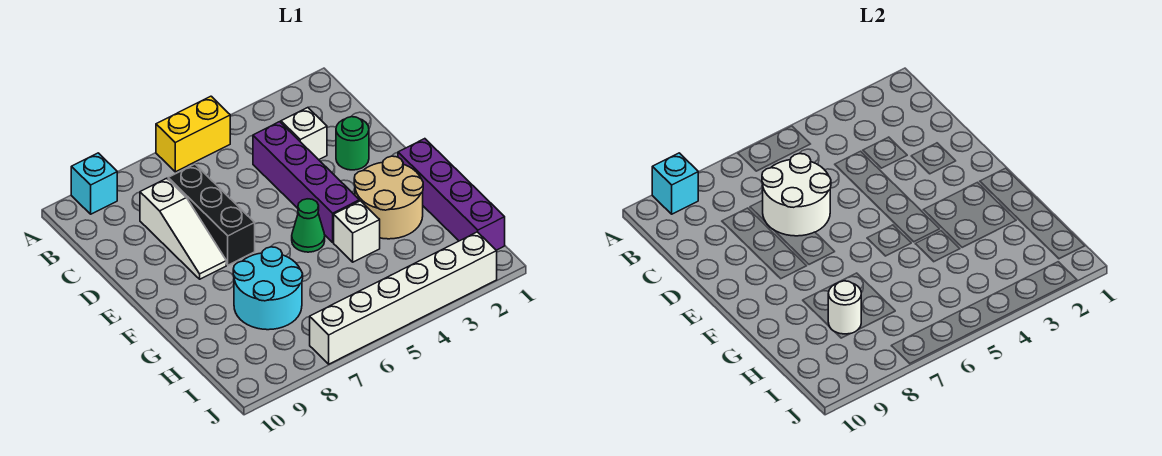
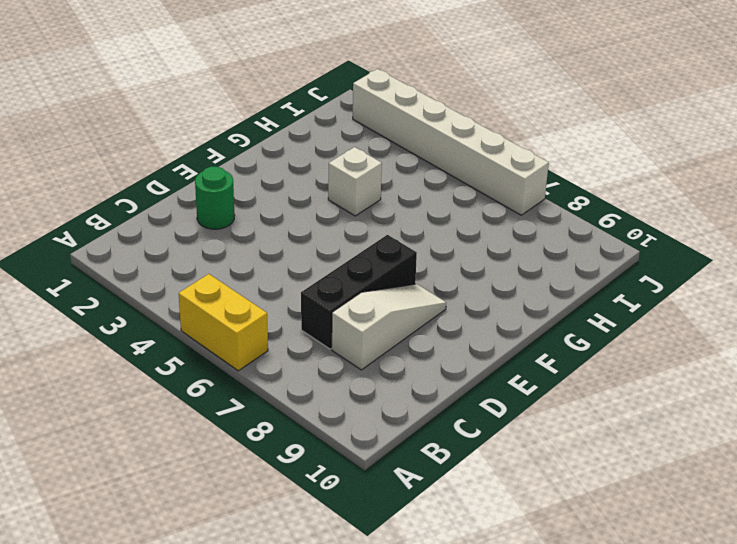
none -> cyan 1x1 brick [71,153,117,214]
none -> white 1x1 brick [281,108,327,160]
none -> purple 1x4 brick [253,122,359,242]

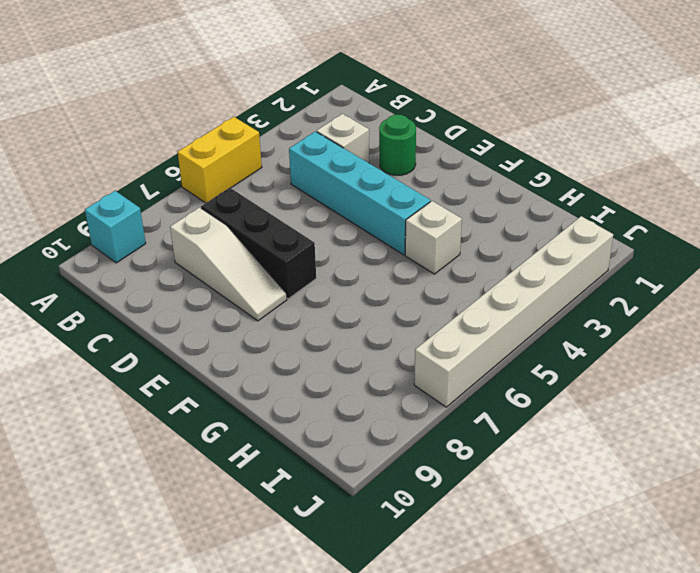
cyan 1x4 brick [289,131,431,255] -> purple 1x4 brick [253,122,359,242]
none -> purple 1x4 brick [398,139,505,250]
none -> tan 2x2 round brick [354,156,423,239]
none -> green 1x1 cone [292,199,325,252]

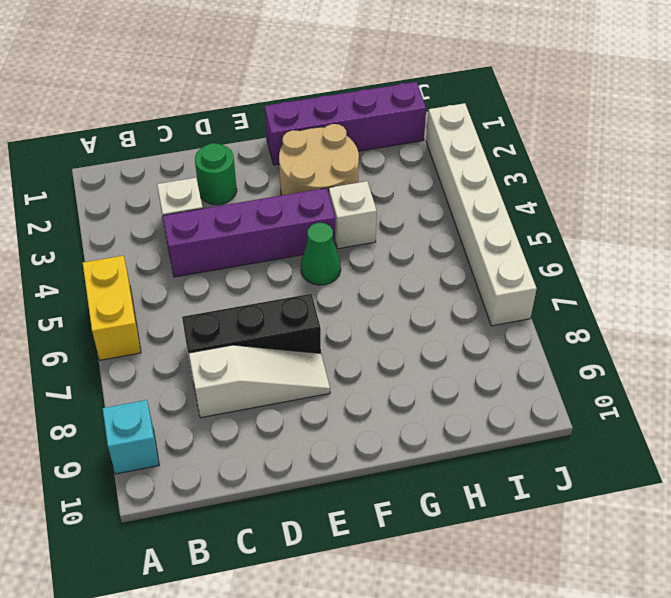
none -> cyan 2x2 round brick [233,247,303,330]
none -> cyan 1x1 brick [652,153,698,214]
none -> white 2x2 round brick [762,154,831,236]

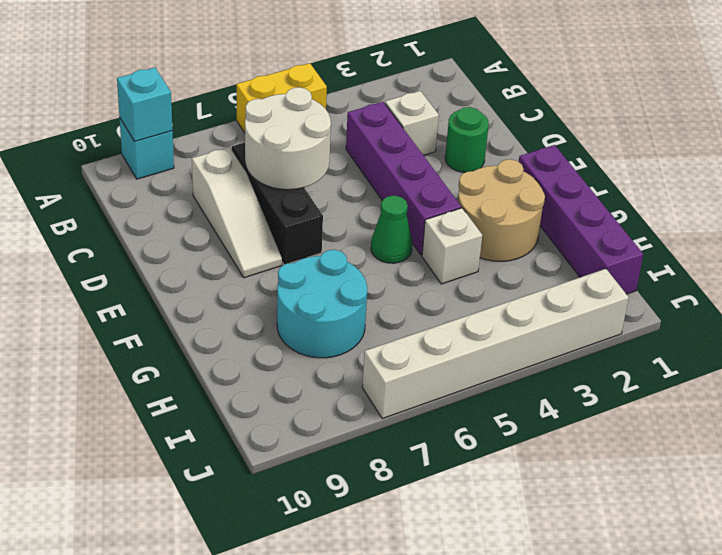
none -> white 1x1 round brick [828,281,861,334]

